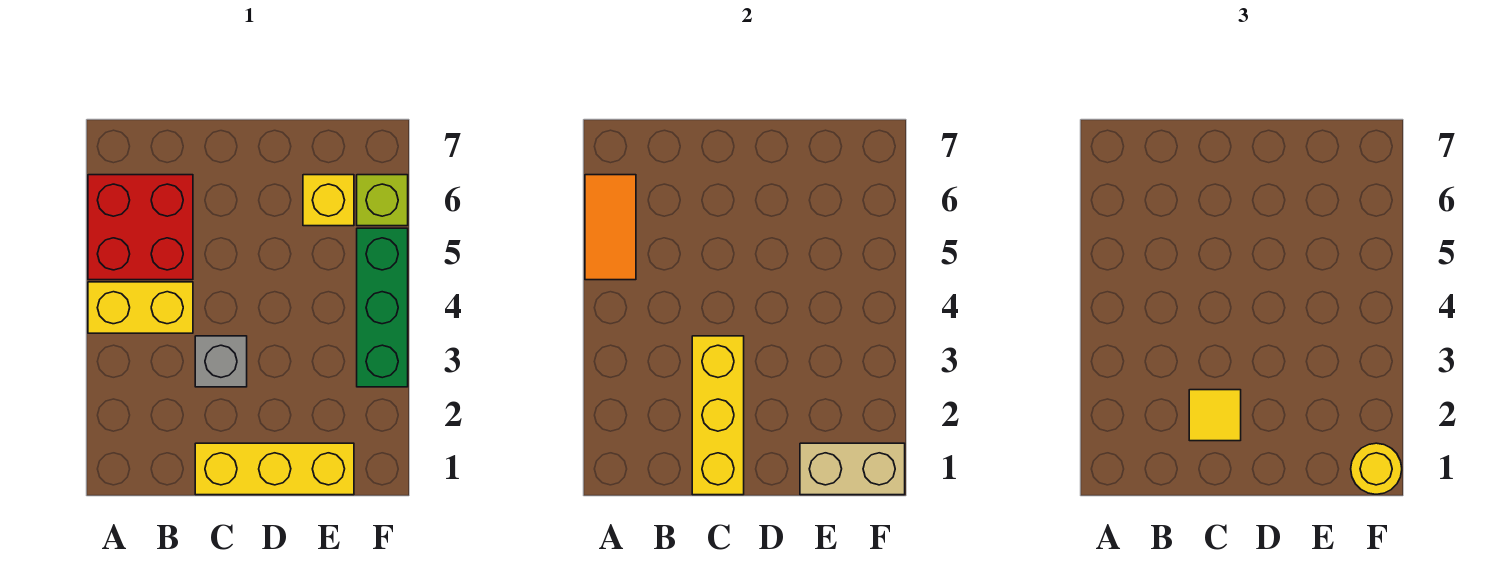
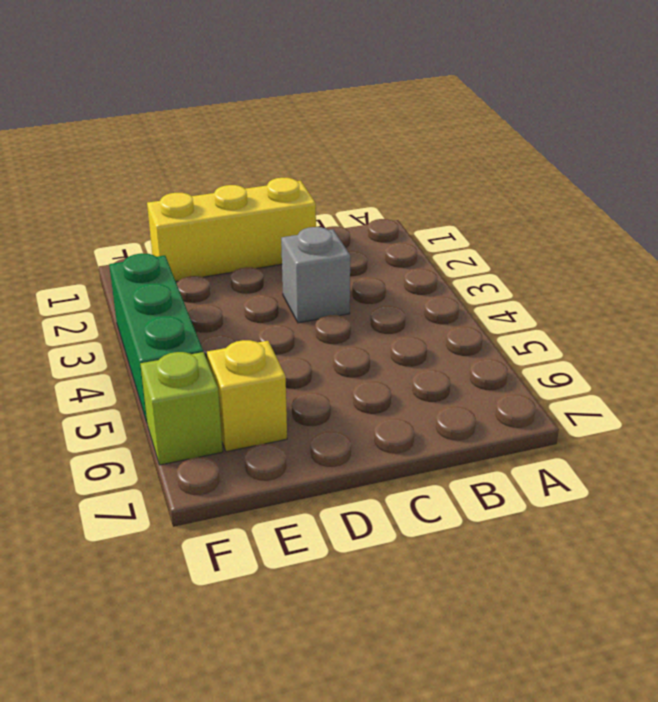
none -> yellow 1x2 brick [88,282,193,333]
none -> red 2x2 brick [88,175,193,280]
none -> orange 1x2 tile [585,175,636,280]

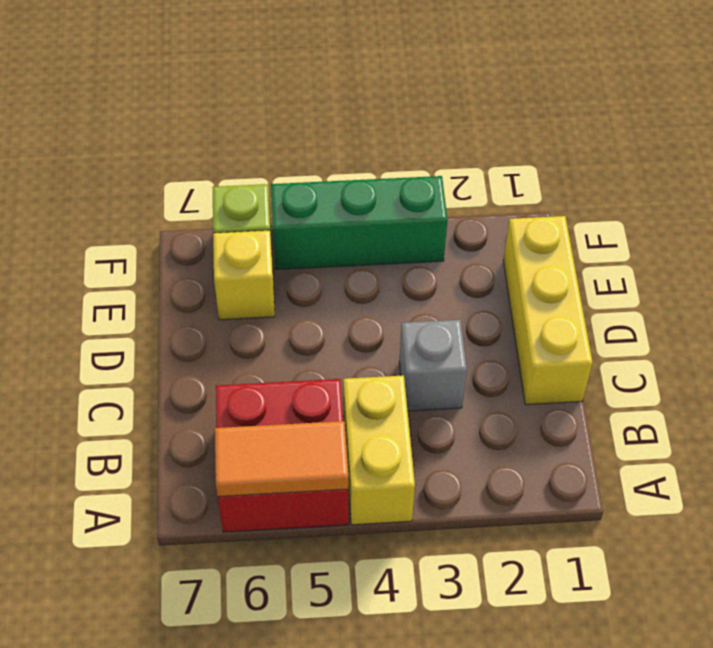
none -> yellow 1x3 brick [692,336,744,495]
none -> tan 1x2 brick [800,443,905,495]
none -> yellow 1x1 tile [1189,390,1241,441]

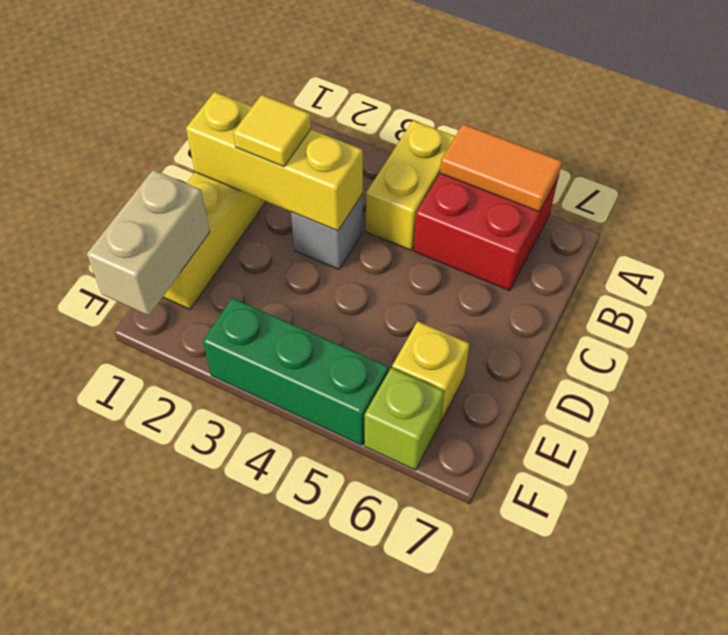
none -> yellow 1x1 round brick [1351,443,1402,494]

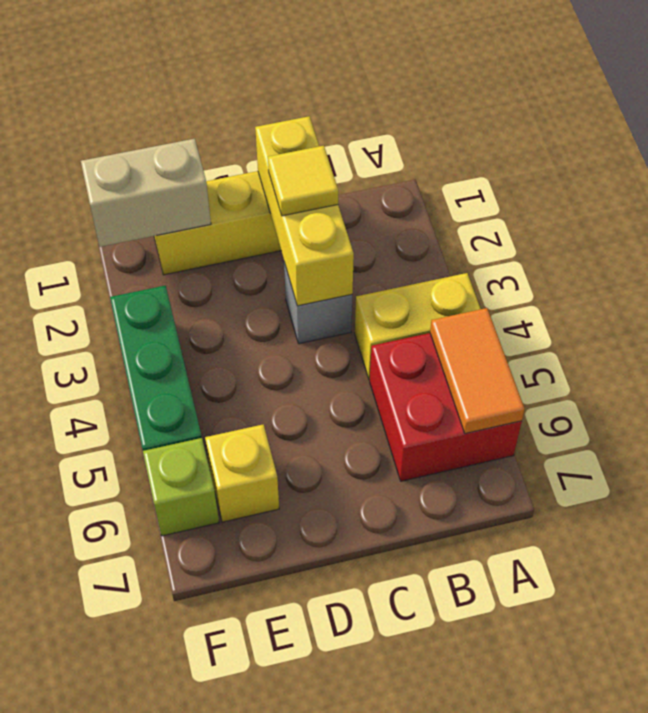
none -> yellow 1x1 round brick [1351,443,1402,494]

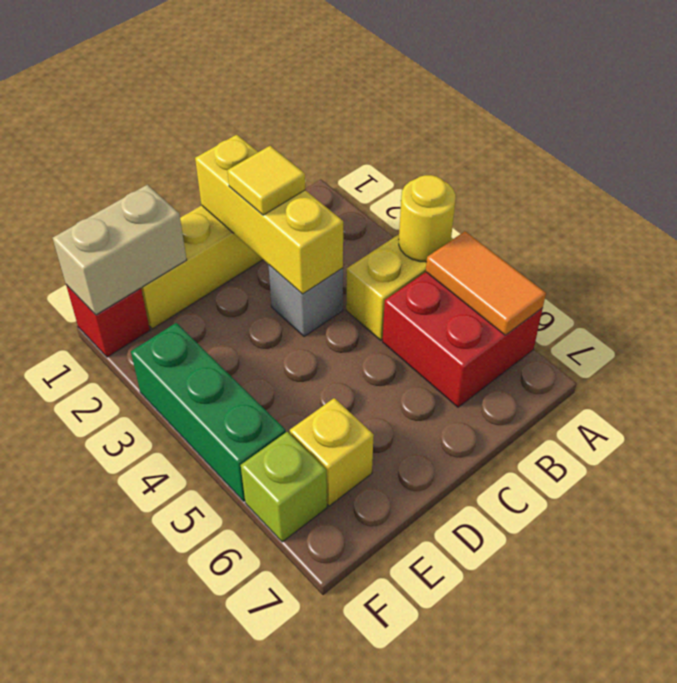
yellow 1x1 round brick [399,175,456,262] -> yellow 1x1 round brick moved to [1351,443,1402,494]
red 1x1 brick [66,285,150,357] -> none

